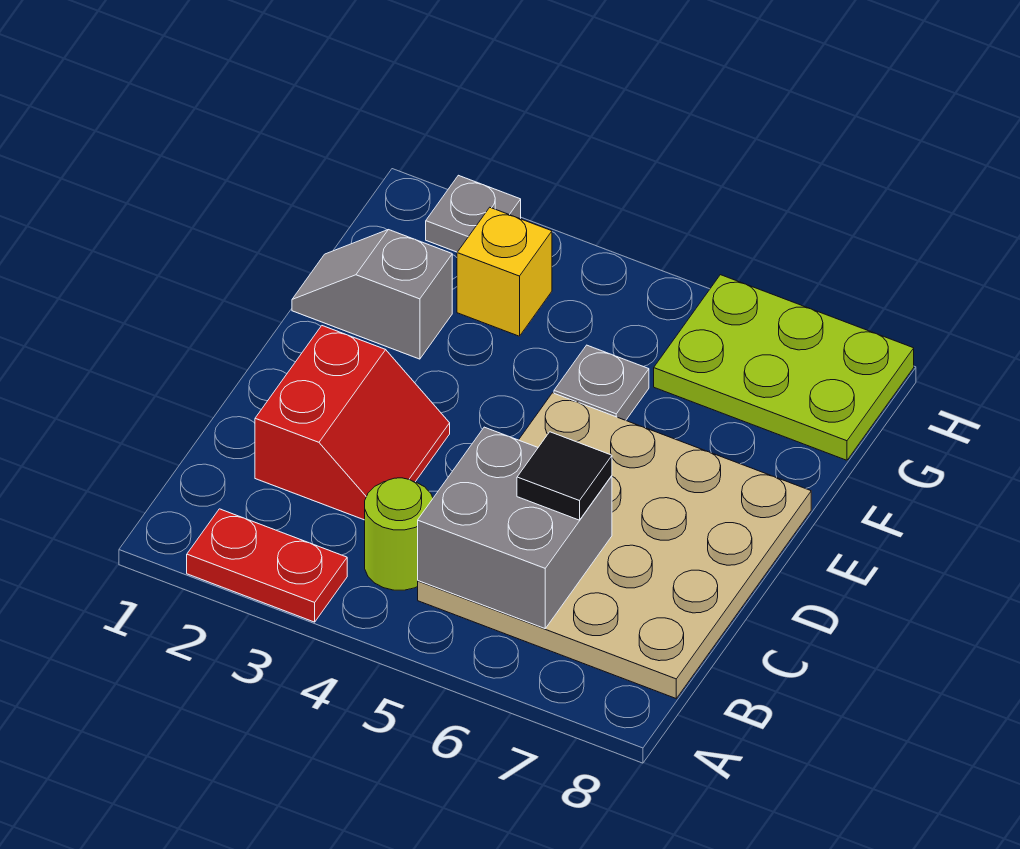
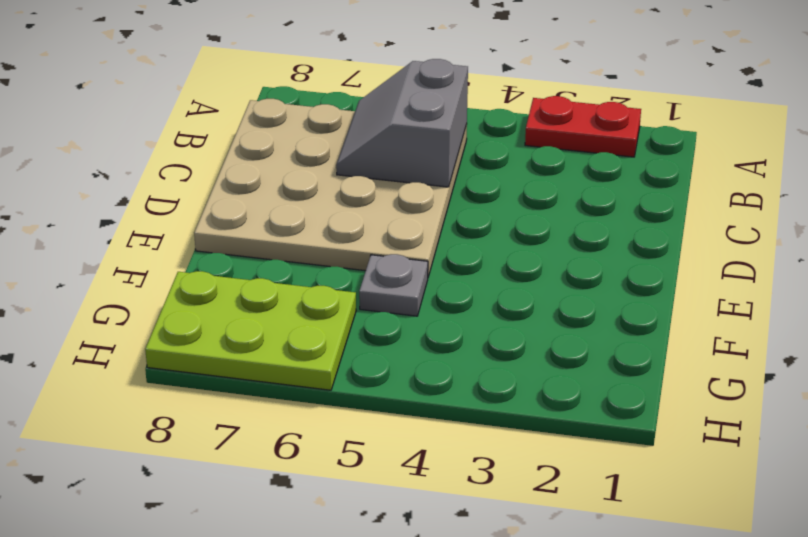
grey 2x2 slope [336,59,468,187] -> grey 2x2 brick [418,427,612,628]
none -> lime 1x1 round brick [365,478,433,590]
none -> red 2x2 slope [255,326,450,520]

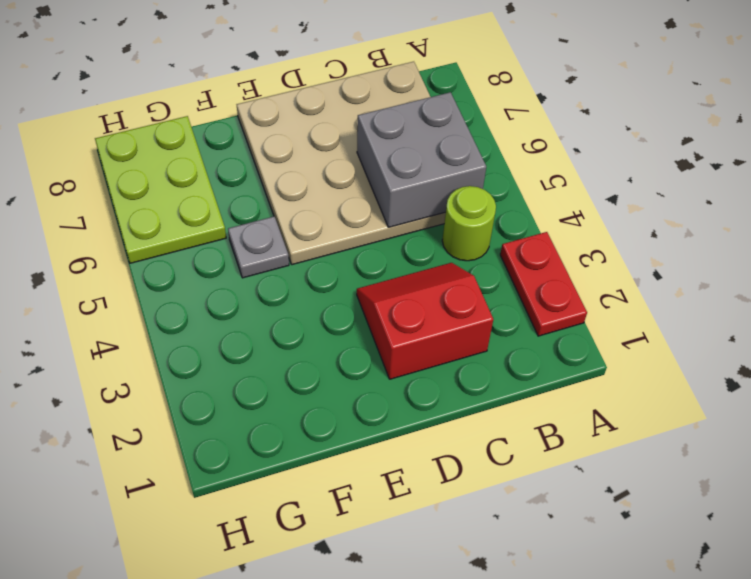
none -> grey 1x2 slope [292,230,452,359]
none -> yellow 1x1 brick [457,208,552,336]

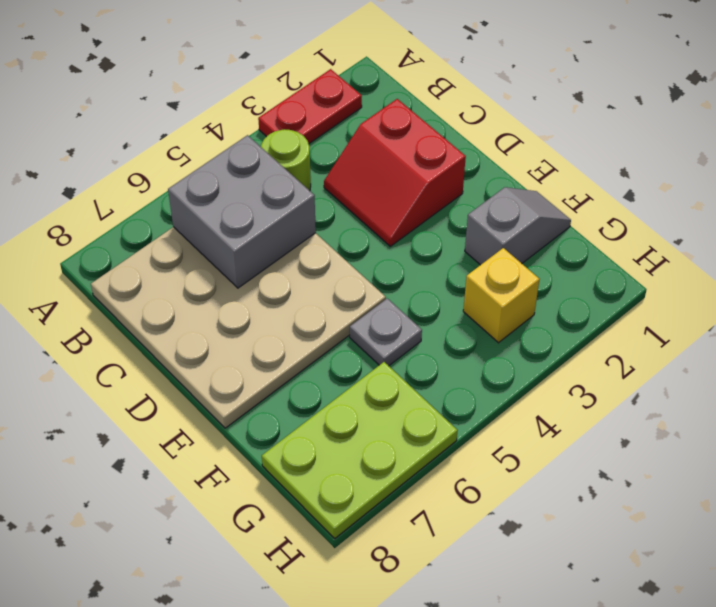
none -> grey 1x1 plate [426,175,521,252]
none -> black 1x1 tile [517,432,612,520]

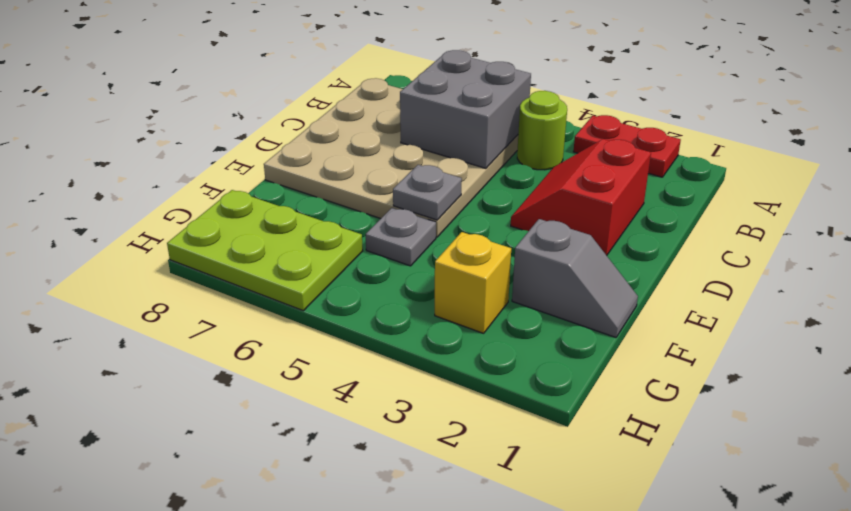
grey 1x1 plate [393,165,462,220] -> grey 1x1 plate moved to [426,175,521,252]
none -> black 1x1 tile [517,432,612,520]

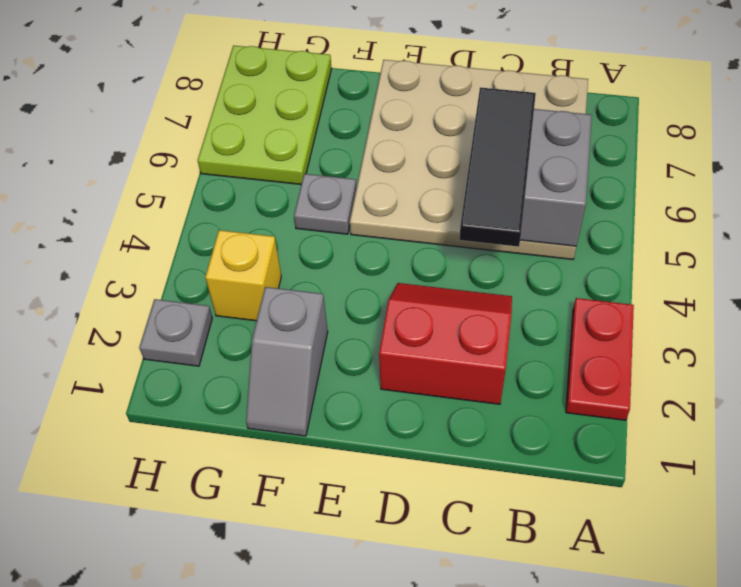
black 1x3 tile [459,87,536,247] -> black 1x1 tile [517,432,612,520]
none -> lime 1x1 round brick [365,478,433,590]

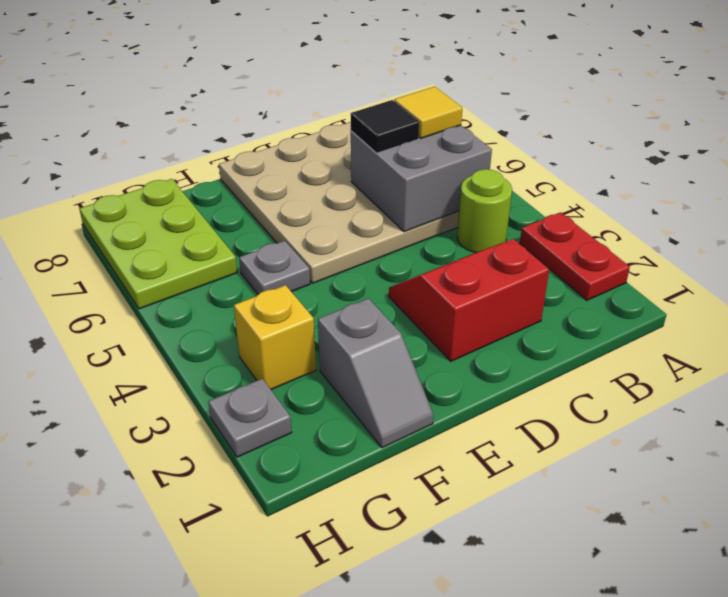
yellow 1x1 tile [394,87,462,138] -> none

